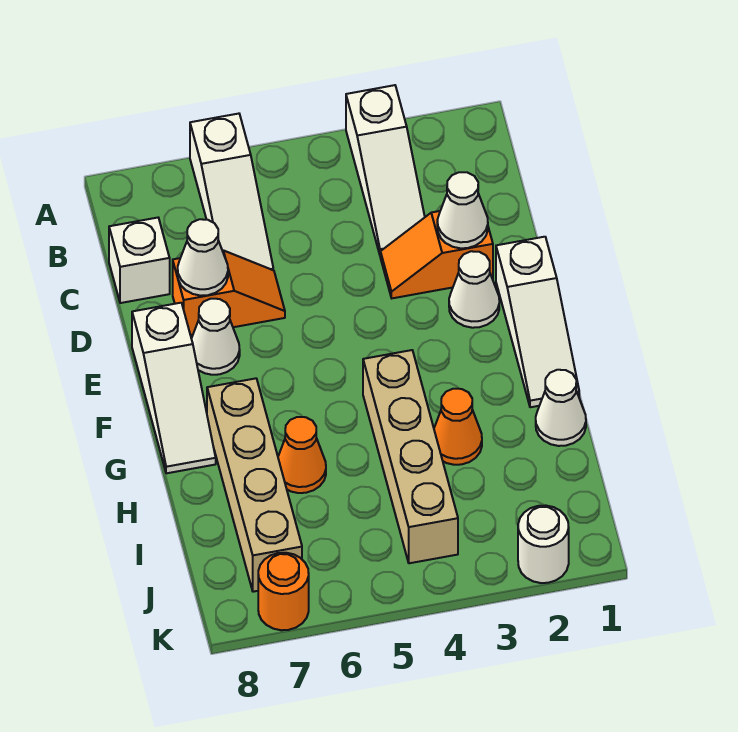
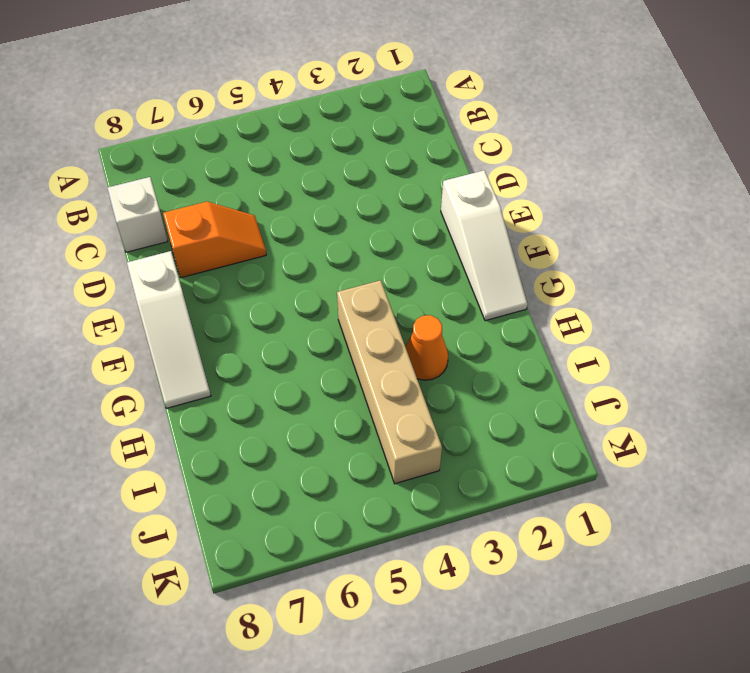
none -> white 1x3 slope [346,85,425,254]
none -> white 1x3 slope [190,114,273,270]
none -> orange 1x2 slope [380,211,493,298]

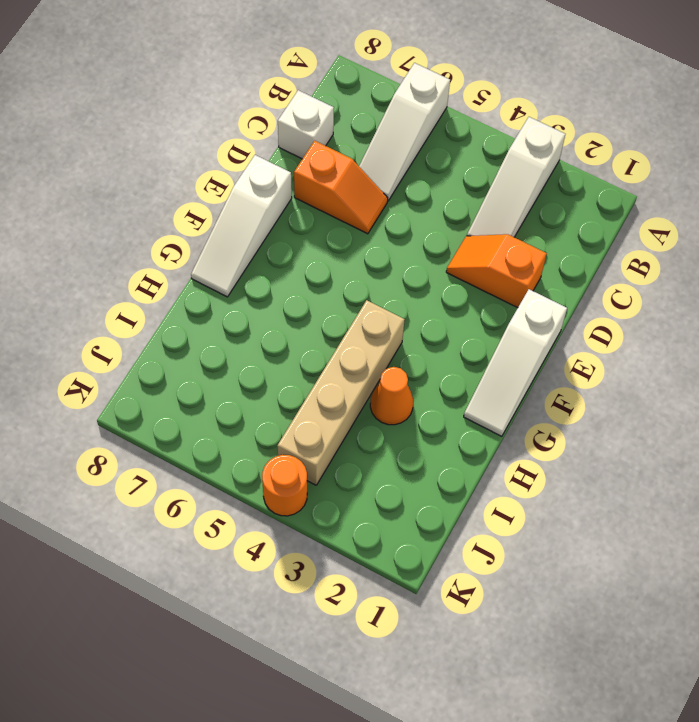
orange 1x1 round brick [262,455,307,516] -> orange 1x1 round brick moved to [258,553,309,630]
none -> white 1x1 cone [449,251,499,328]
none -> white 1x1 cone [191,299,240,375]
none -> tan 1x4 brick [207,378,302,592]

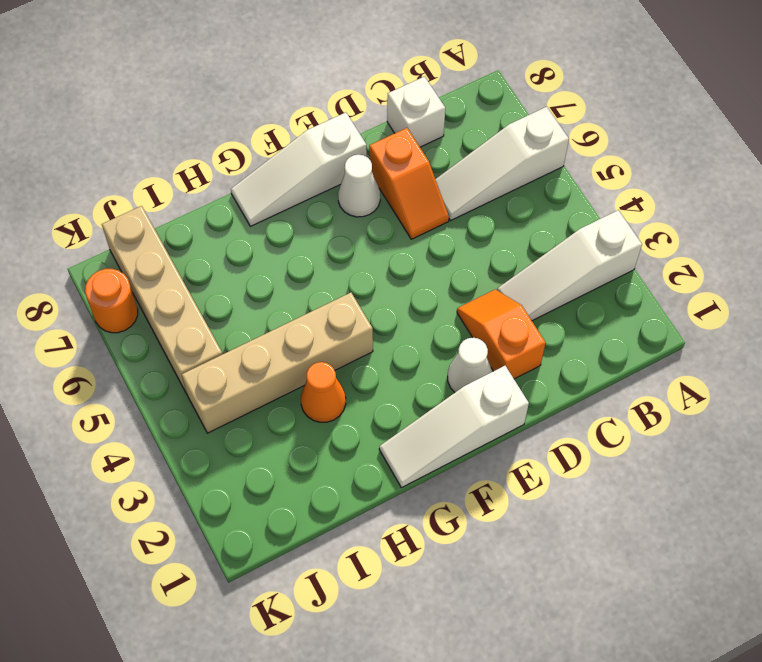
tan 1x4 brick [102,206,222,394] -> tan 1x4 brick turned to [207,378,302,592]
none -> white 1x1 cone [536,370,586,446]
none -> orange 1x1 cone [278,417,326,493]
none -> white 1x1 round brick [518,505,569,583]

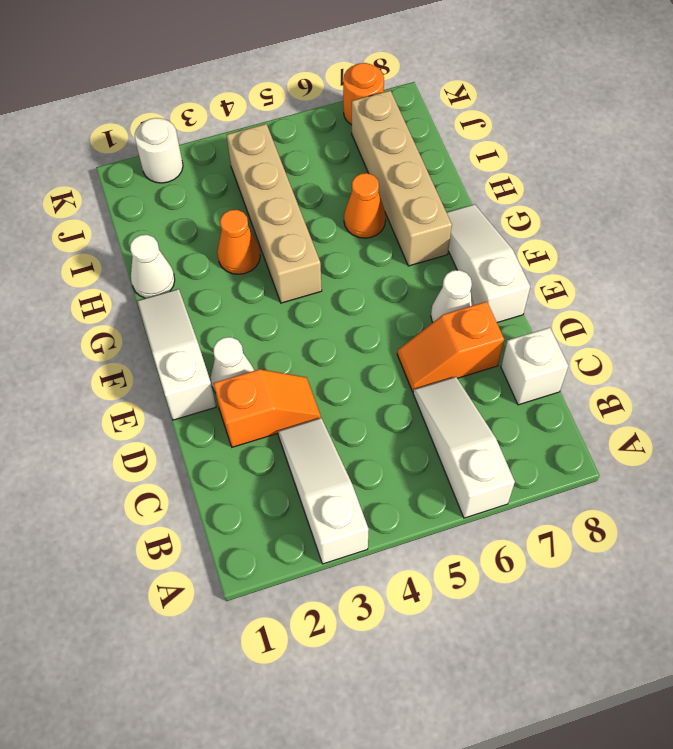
none -> white 1x1 cone [437,172,488,248]
none -> white 1x1 cone [178,219,228,296]

